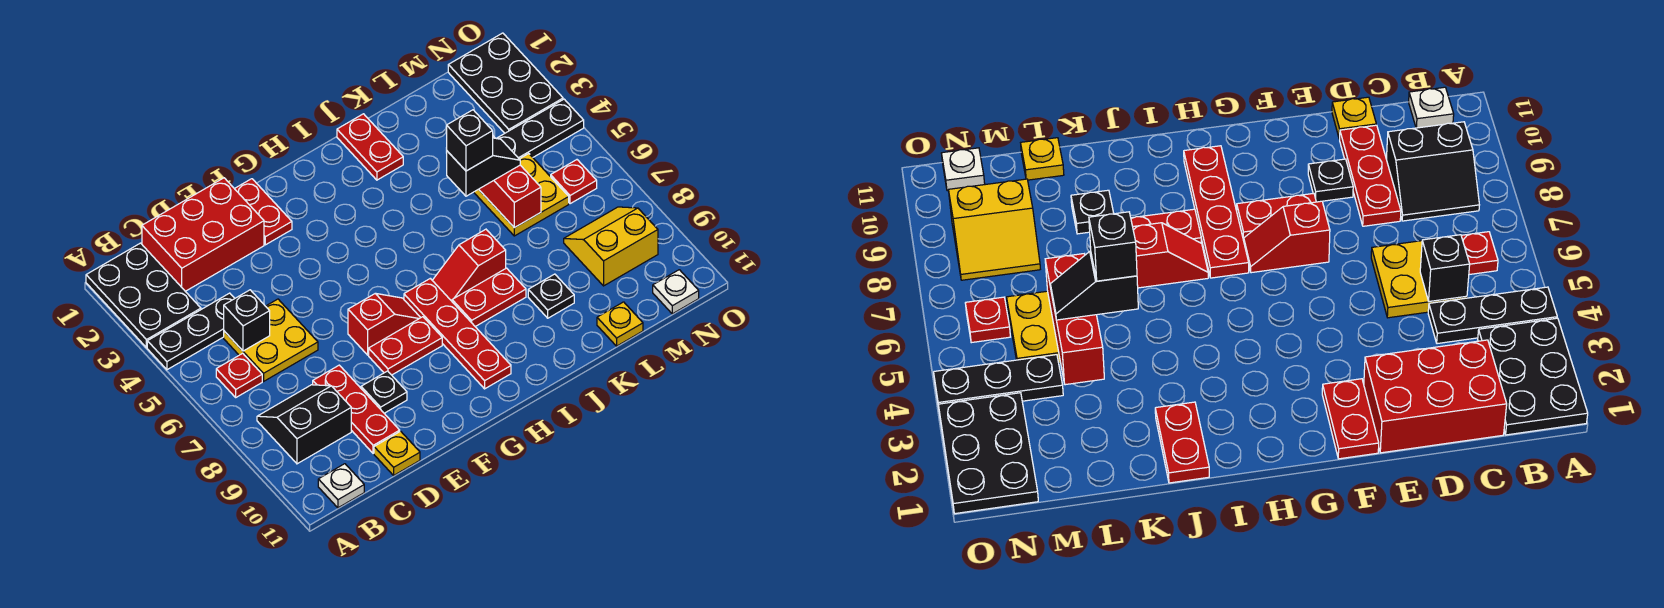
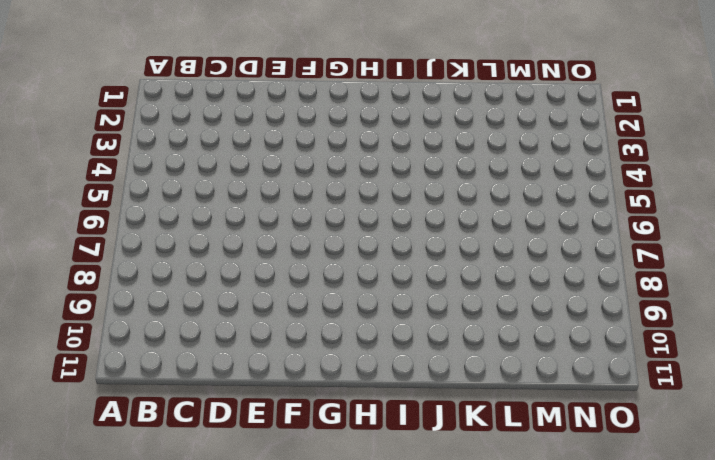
none -> black 2x3 plate [86,243,201,348]
none -> black 1x3 plate [147,293,235,370]
none -> red 1x1 plate [216,353,262,397]

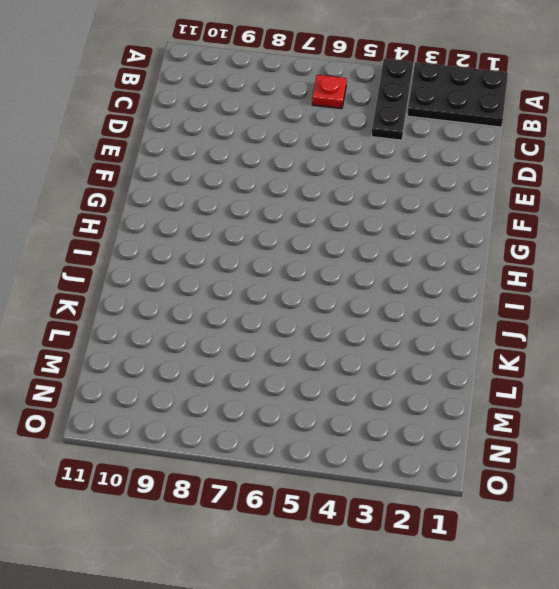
none -> black 2x2 slope [257,385,351,464]
none -> white 1x1 plate [318,464,364,508]
none -> red 2x3 brick [142,178,264,291]

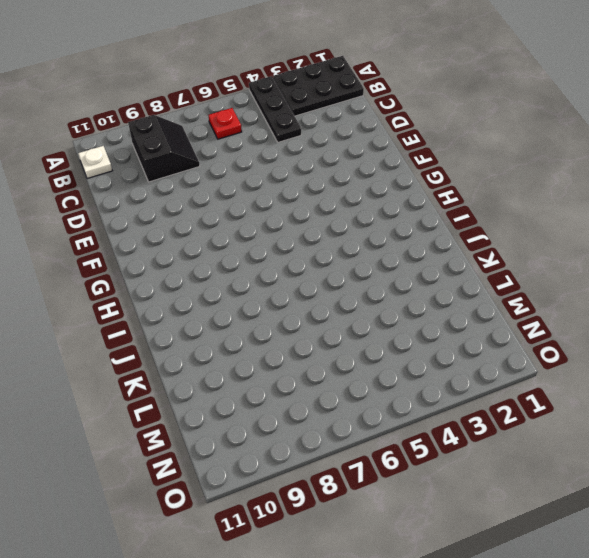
none -> red 2x3 brick [142,178,264,291]
none -> yellow 2x2 plate [224,299,318,381]
none -> red 1x3 plate [313,365,400,454]

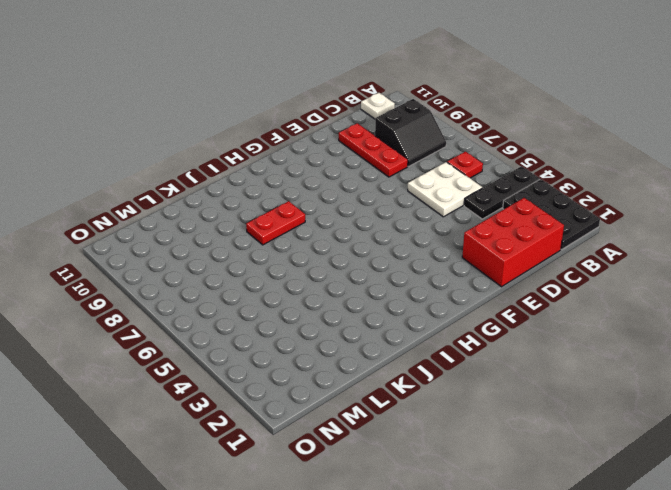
white 2x2 plate [408,162,482,217] -> yellow 2x2 plate [224,299,318,381]
none -> yellow 1x1 plate [374,431,420,475]
none -> black 1x1 plate [361,371,407,413]
none -> red 1x2 plate [235,179,292,245]

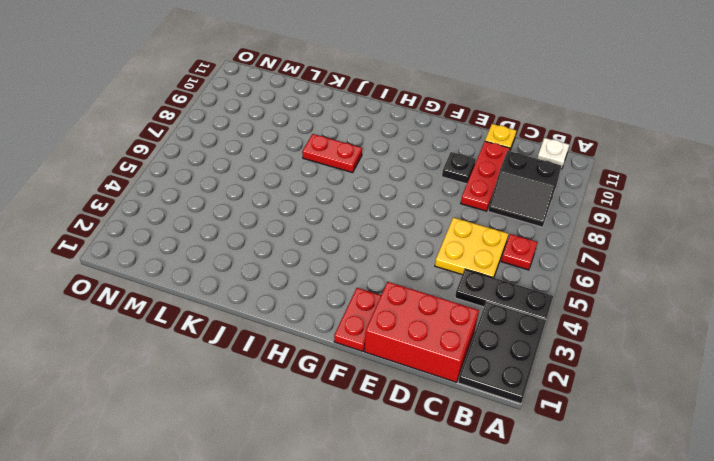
none -> red 1x2 slope [348,293,421,355]
none -> red 1x2 plate [369,317,442,375]
none -> red 1x4 plate [404,278,511,389]

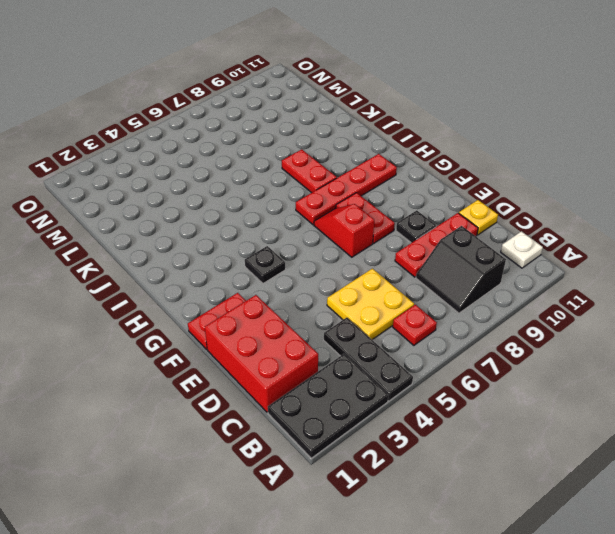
black 1x1 plate [245,246,286,283] -> black 1x1 plate moved to [528,274,574,318]
none -> red 1x2 slope [432,229,506,301]
none -> red 1x2 plate [337,114,403,180]
none -> yellow 2x2 plate [474,154,569,236]

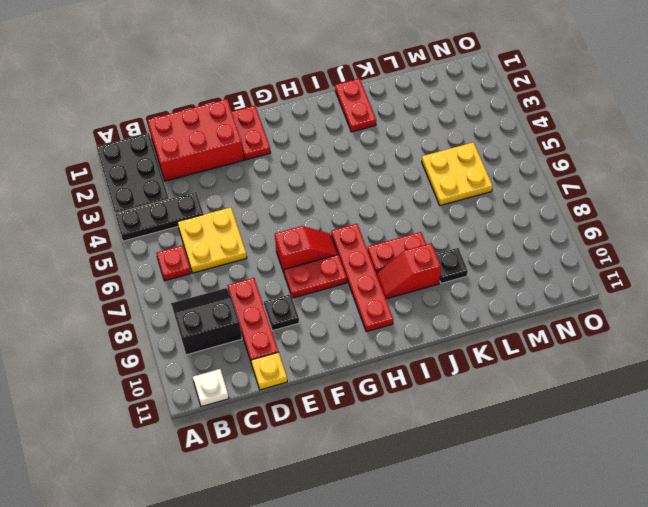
red 1x2 slope [377,243,441,299] -> red 1x2 slope moved to [432,229,506,301]
none -> yellow 1x1 plate [597,302,643,346]
none -> black 1x3 plate [497,99,584,159]
none -> yellow 2x2 slope [564,207,658,286]

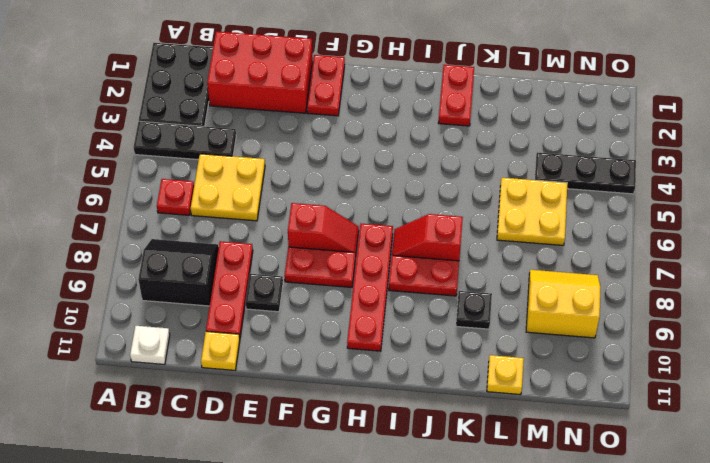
none -> black 2x3 plate [448,33,563,133]
none -> red 1x1 plate [551,160,597,204]
none -> white 1x1 plate [653,270,699,314]

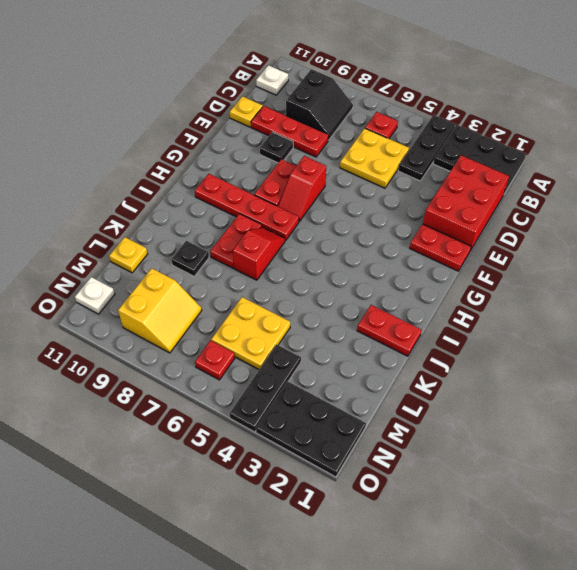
none -> black 1x1 brick [224,290,270,351]
none -> red 1x3 brick [479,136,541,228]
none -> black 1x2 slope [447,138,520,196]

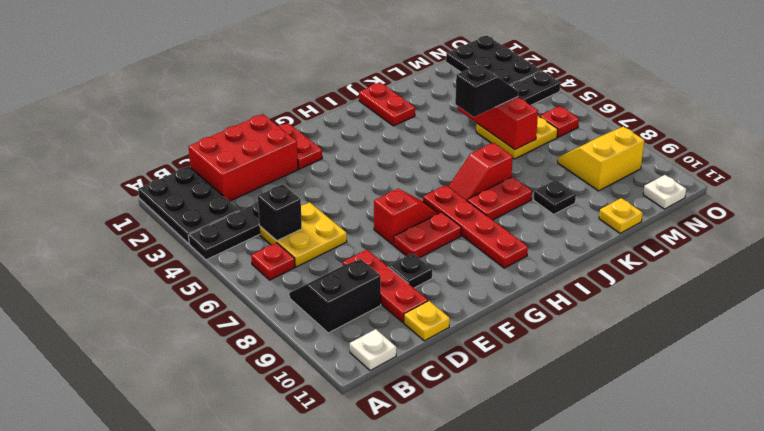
none -> black 1x1 brick [447,110,493,171]

